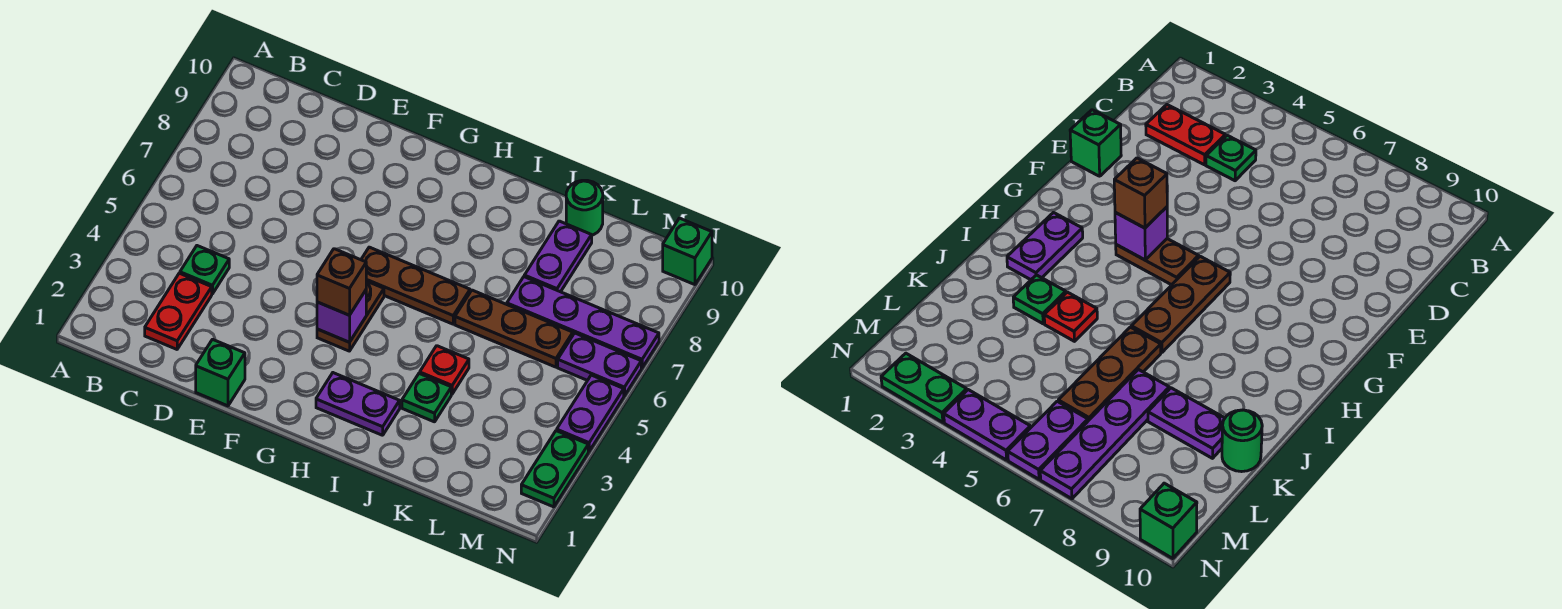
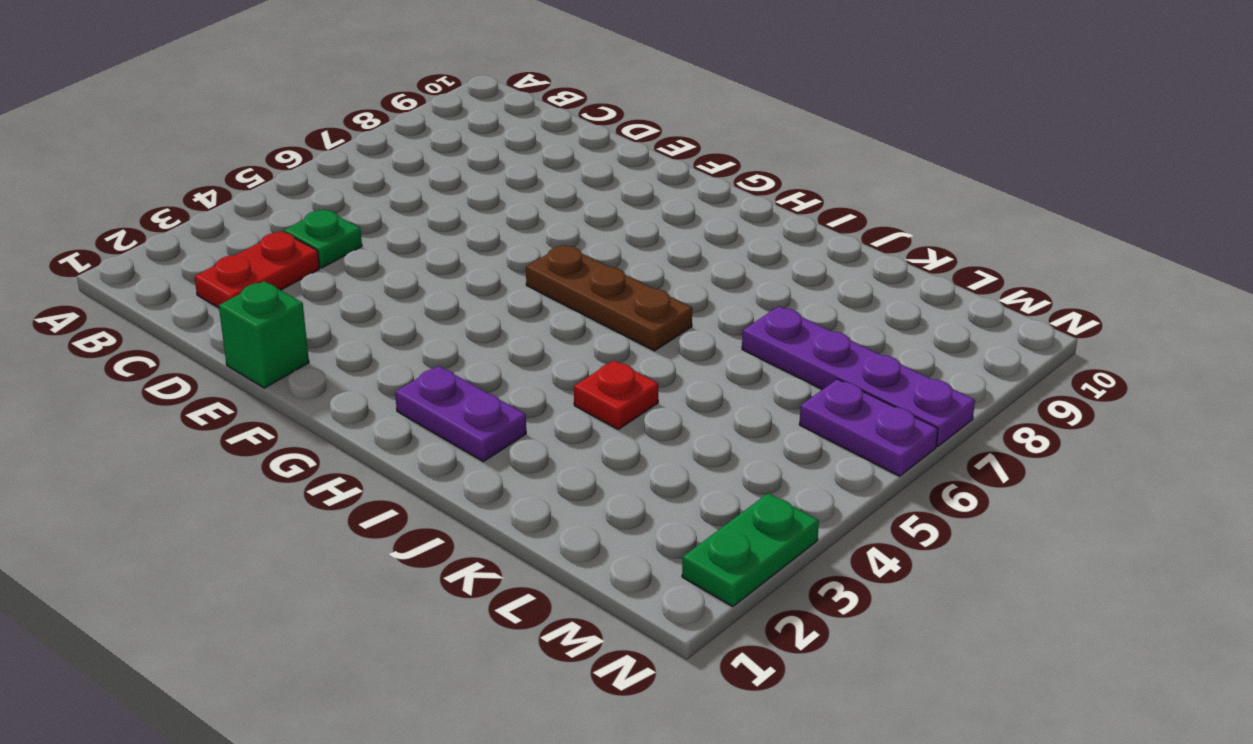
none -> brown 1x2 plate [317,281,384,351]
none -> green 1x1 plate [402,373,451,422]
none -> brown 1x3 plate [455,290,573,367]

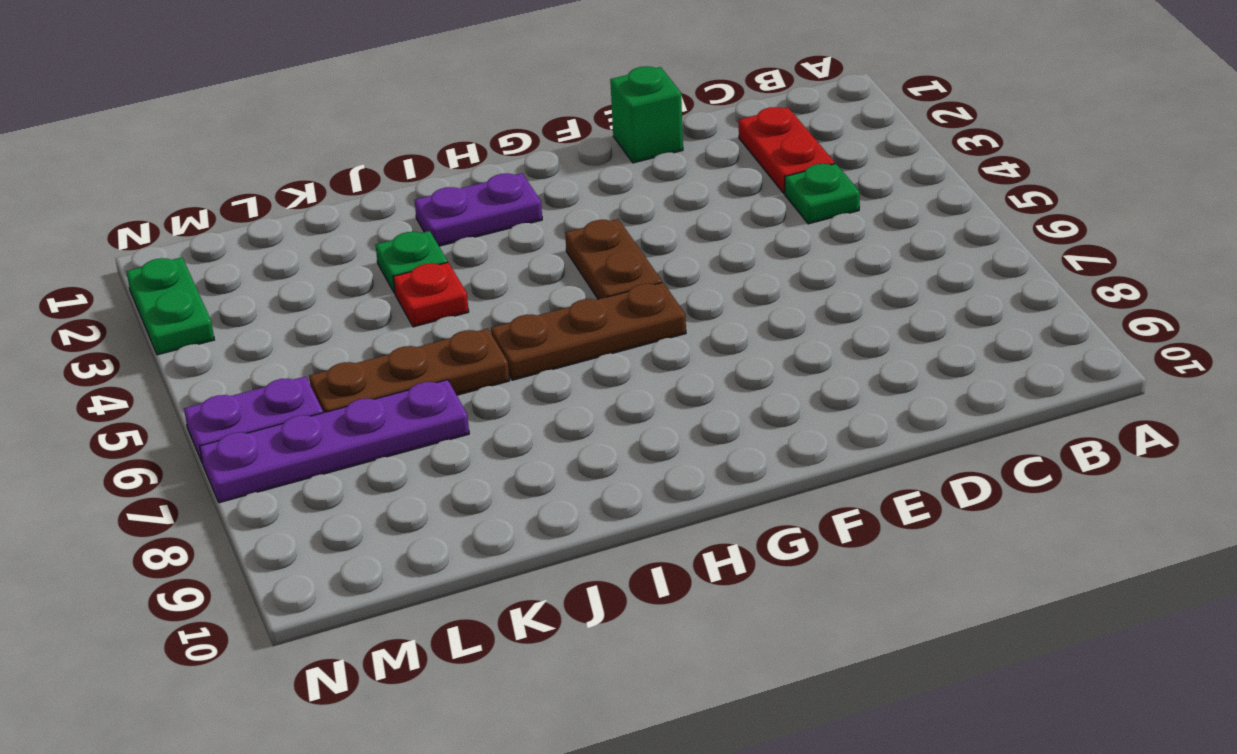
none -> purple 1x2 plate [524,221,592,292]
none -> green 1x1 round brick [566,180,603,235]
none -> purple 1x2 plate [557,375,624,451]

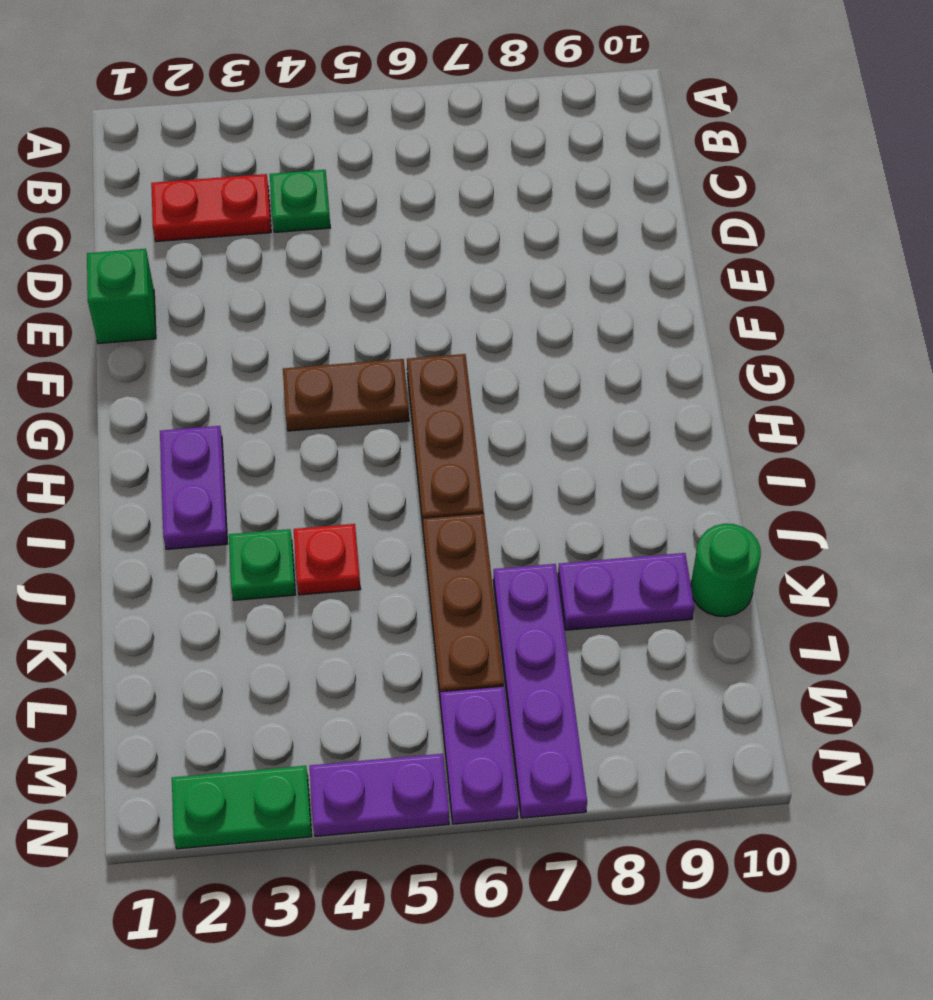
none -> green 1x1 brick [663,218,712,285]
none -> purple 1x1 brick [317,290,366,342]
none -> brown 1x1 brick [317,249,366,315]

